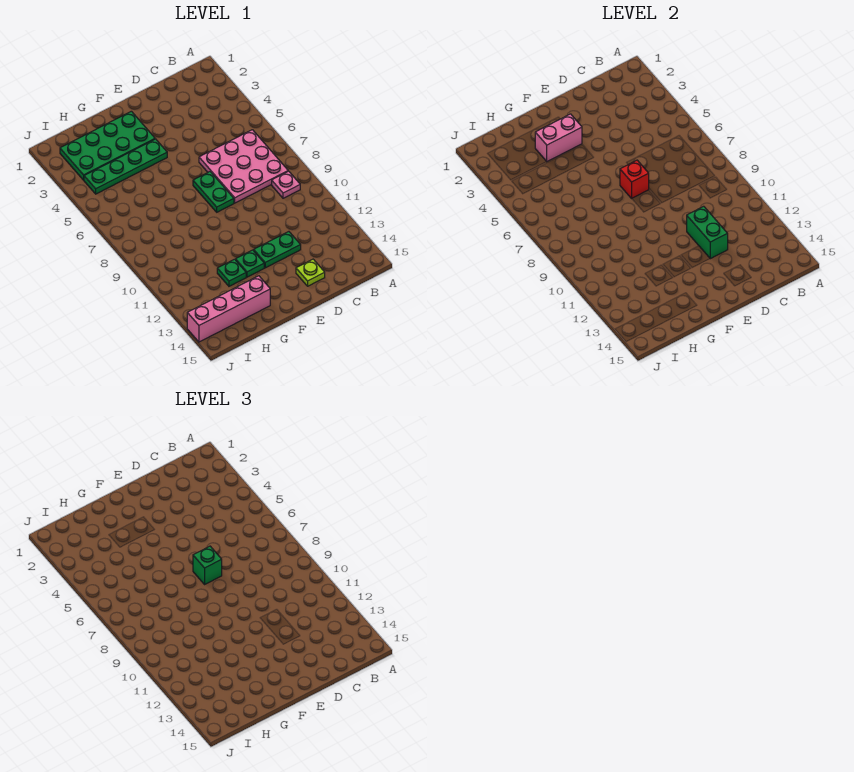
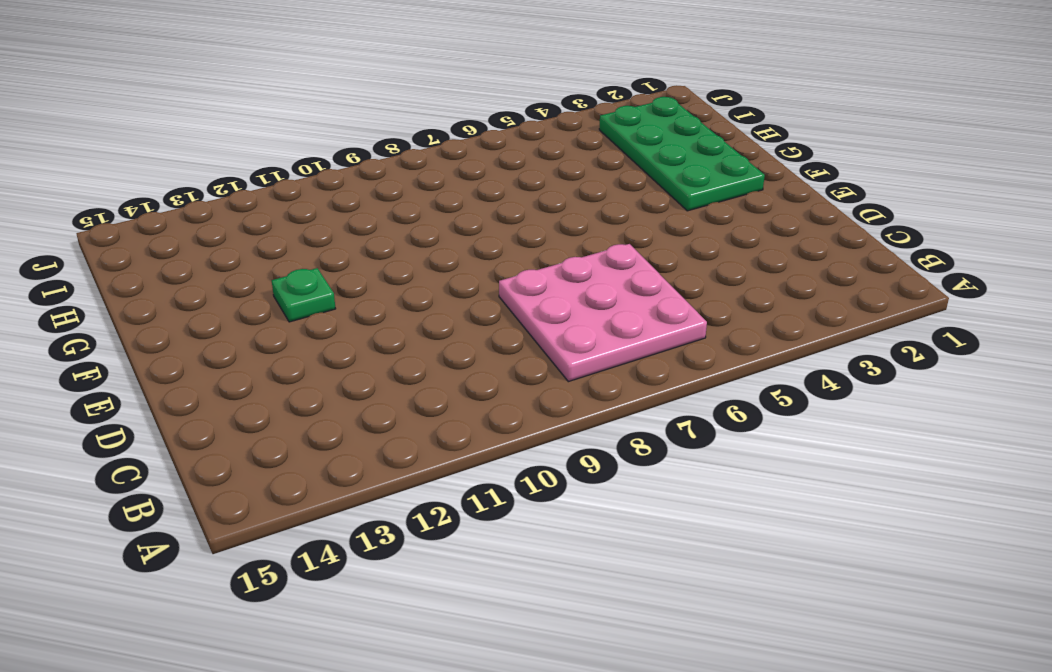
none -> pink 1x1 plate [272,171,300,198]
none -> green 1x2 plate [254,232,301,268]
none -> lime 1x1 plate [296,259,325,286]

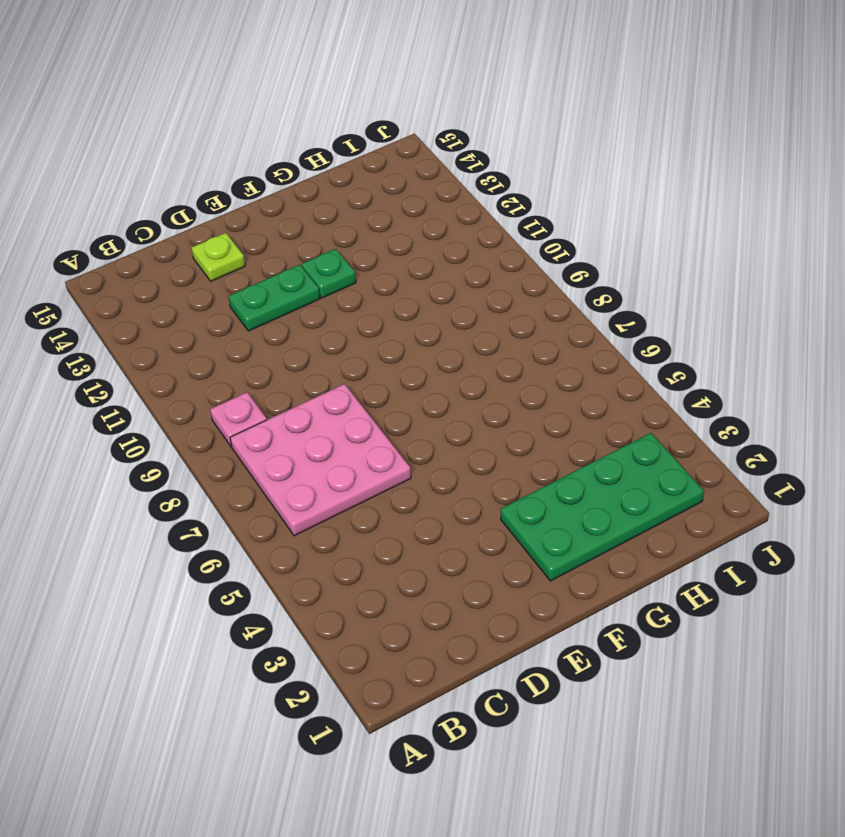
none -> green 1x2 plate [193,172,234,212]
none -> green 1x4 plate [84,139,167,194]
none -> green 1x1 plate [217,259,246,286]

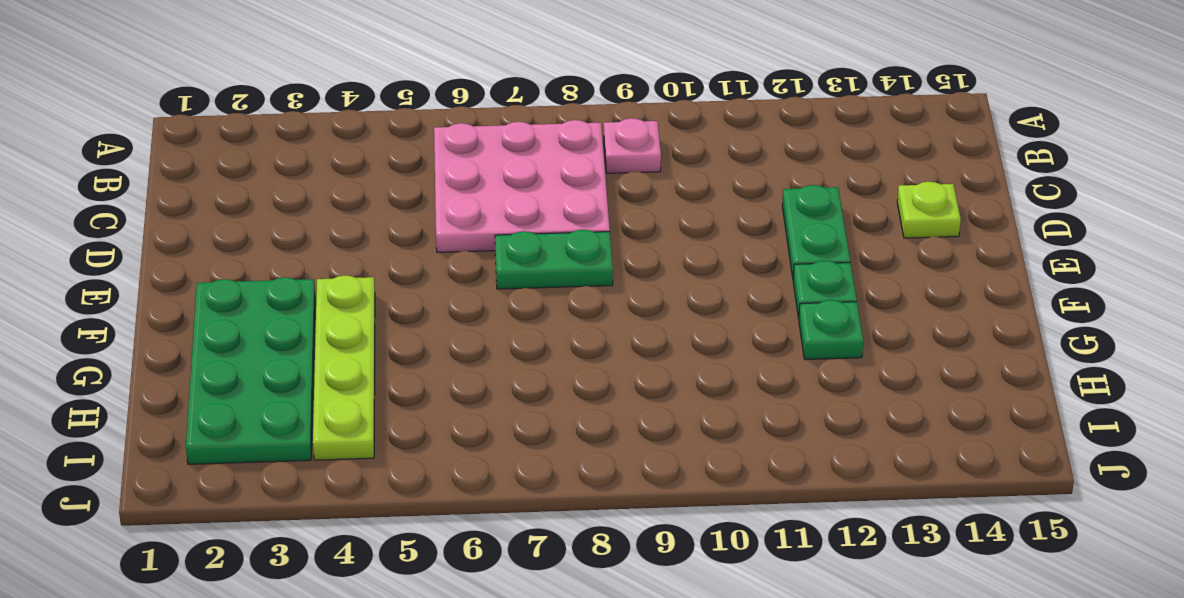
lime 1x4 plate [313,275,375,460] -> green 1x4 plate [84,139,167,194]
none -> pink 1x4 brick [187,276,270,342]
none -> green 1x2 brick [687,206,728,259]
none -> red 1x1 brick [620,160,649,198]

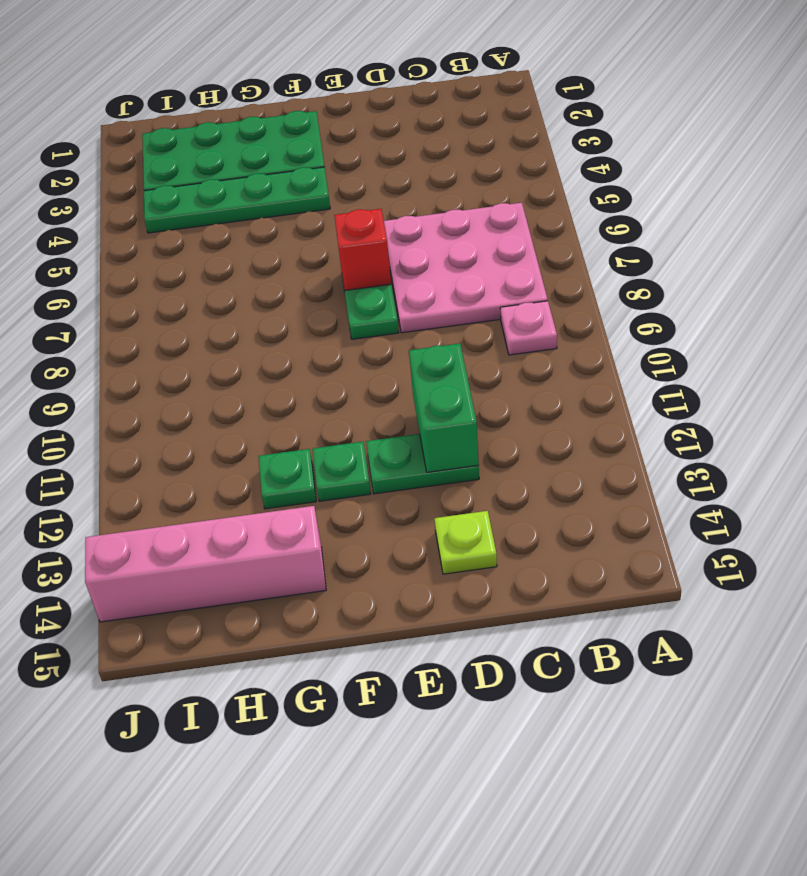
none -> pink 1x2 brick [535,114,582,162]
none -> green 1x1 brick [193,546,222,584]

